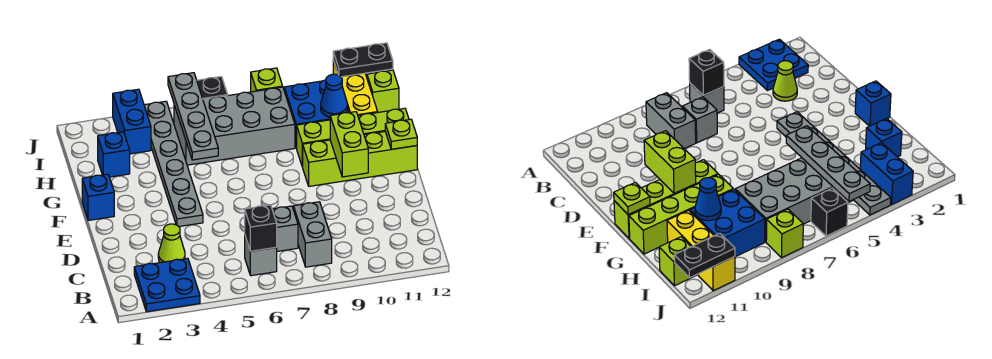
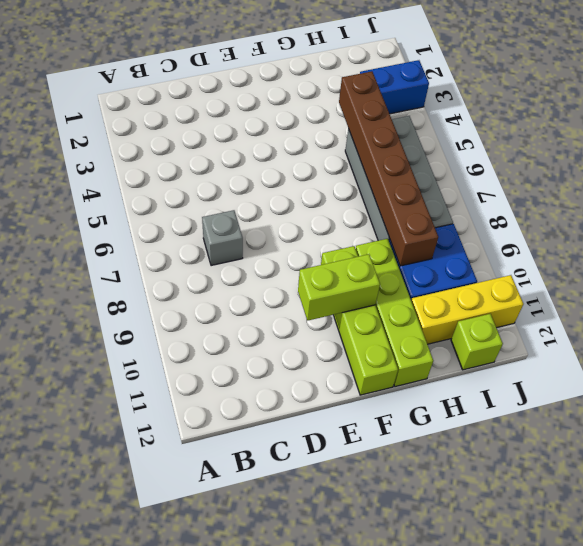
brown 1x6 brick [339,71,438,266] -> grey 1x4 plate [168,73,218,160]
none -> blue 2x2 plate [134,258,200,312]
none -> grey 1x1 brick [245,236,277,276]
none -> grey 1x2 brick [294,202,332,267]

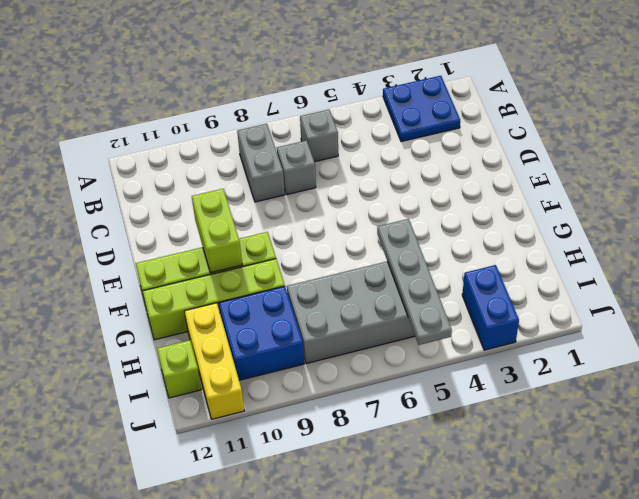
none -> lime 1x1 cone [158,224,185,263]
none -> grey 1x6 plate [144,101,203,227]
none -> blue 1x1 brick [82,174,114,220]

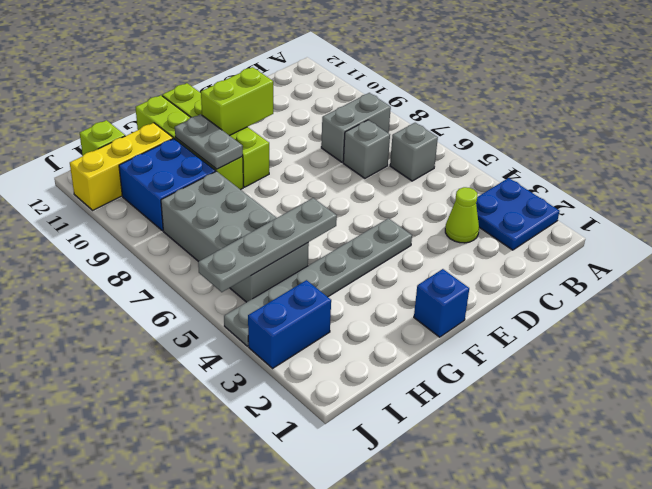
grey 1x2 plate [175,114,243,169] -> none
none -> blue 1x1 brick [98,132,130,177]
none -> black 1x1 brick [197,77,228,99]
none -> lime 1x1 brick [251,68,283,92]

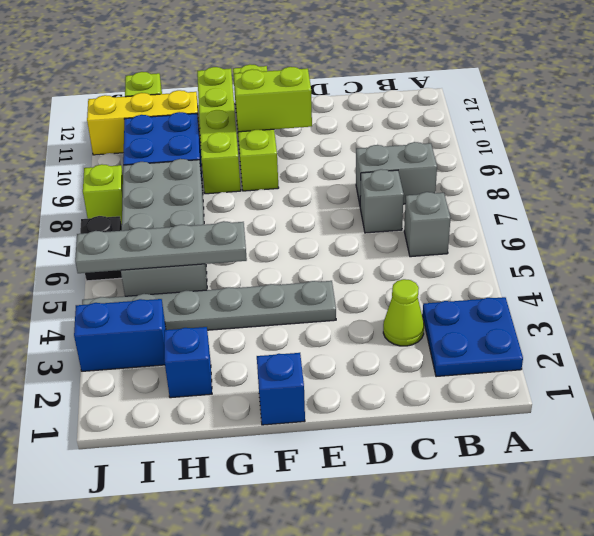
none -> black 1x1 brick [245,205,277,251]
none -> lime 1x1 plate [385,119,417,149]
none -> blue 1x1 cone [321,74,347,117]

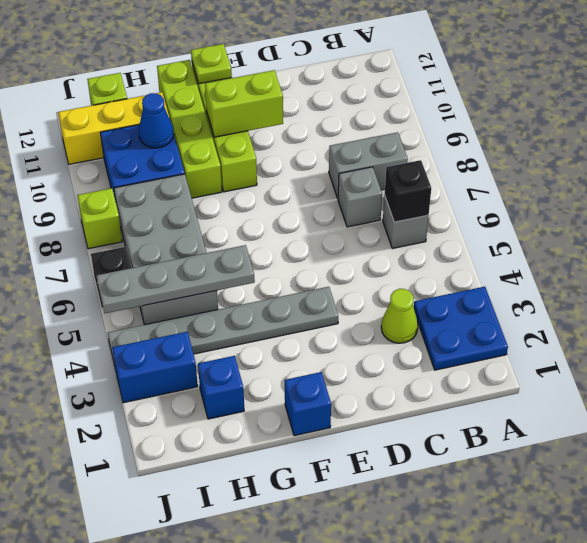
none -> black 1x2 plate [333,43,393,77]

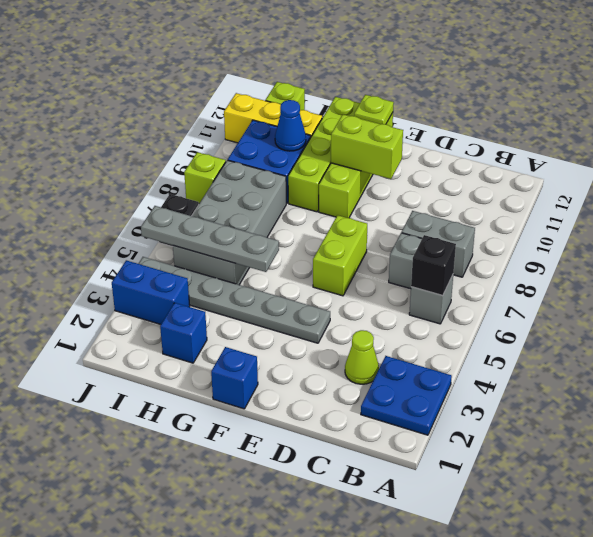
lime 1x2 brick [313,215,367,296] -> none
none -> black 1x2 plate [333,43,393,77]

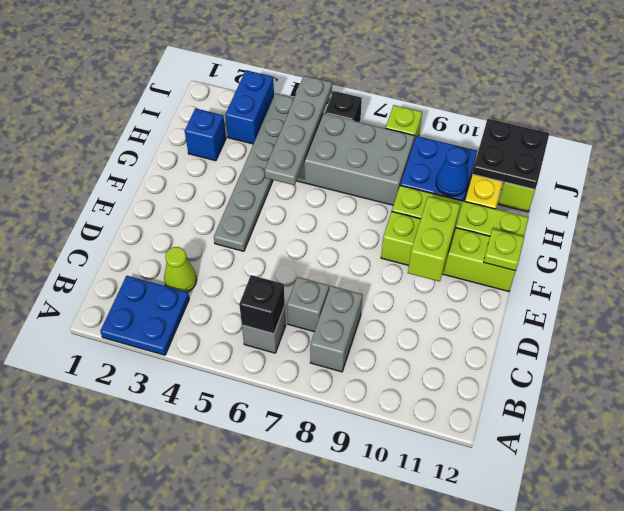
black 2x2 plate [472,119,549,190] -> black 1x2 plate [333,43,393,77]
none -> blue 1x1 brick [82,174,114,220]

